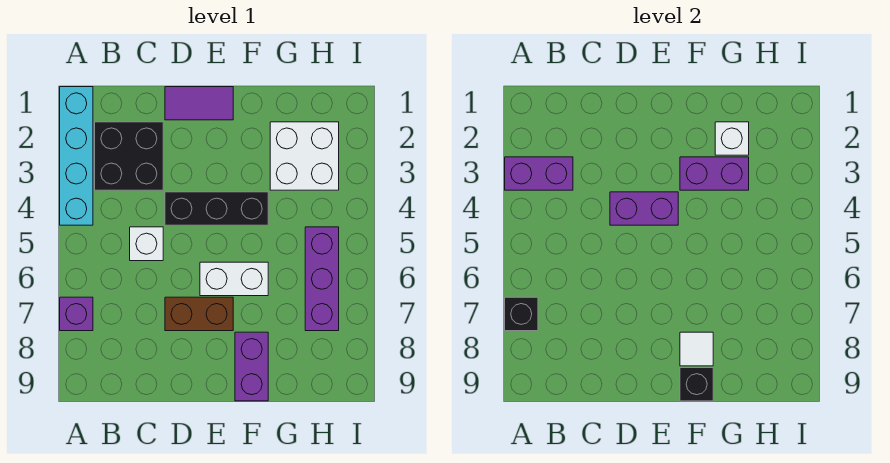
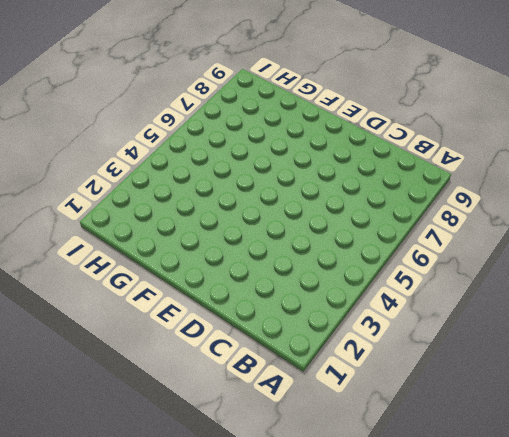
none -> cyan 1x4 brick [60,87,93,225]
none -> purple 1x1 brick [60,297,93,331]
none -> black 2x2 brick [95,122,163,190]

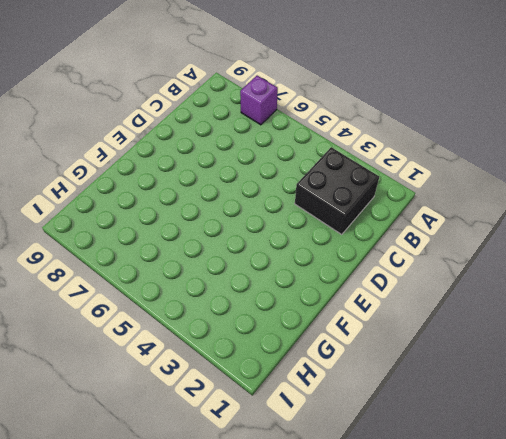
none -> cyan 1x4 brick [60,87,93,225]
none -> white 1x1 brick [130,227,163,261]
none -> purple 1x2 tile [165,87,233,120]

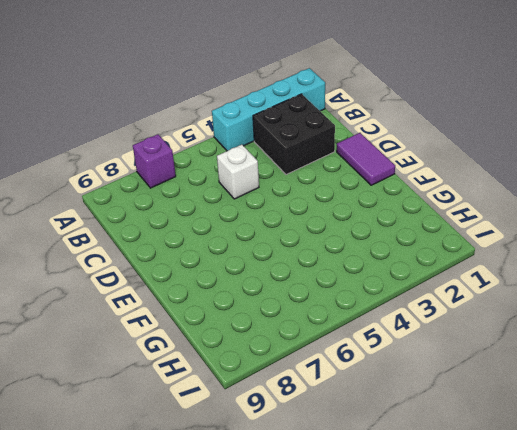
none -> black 1x3 brick [165,192,268,225]
none -> brown 1x2 brick [165,297,233,331]
none -> white 1x2 brick [200,262,268,296]

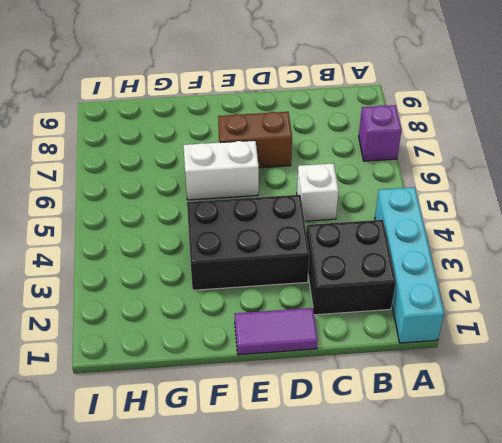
black 2x3 brick [187,195,309,290] -> black 1x3 brick [165,192,268,225]
none -> purple 1x2 brick [235,332,268,401]
none -> white 2x2 brick [270,122,339,190]
none -> purple 1x3 brick [305,227,339,331]

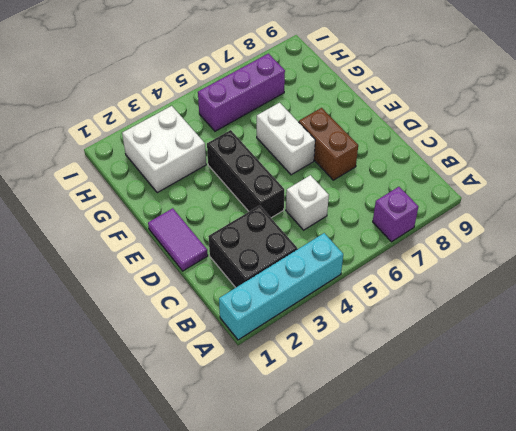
none -> purple 1x2 brick [235,332,268,401]
none -> purple 1x2 brick [505,157,573,190]
none -> black 1x1 brick [505,297,538,331]

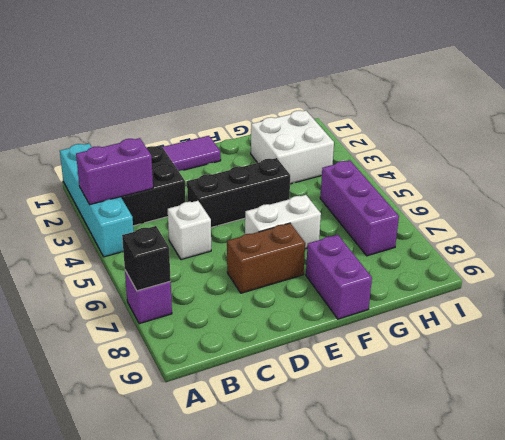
none -> purple 1x2 brick [610,192,678,225]
none -> purple 1x2 brick [680,157,749,190]
none -> white 1x1 tile [680,332,713,366]

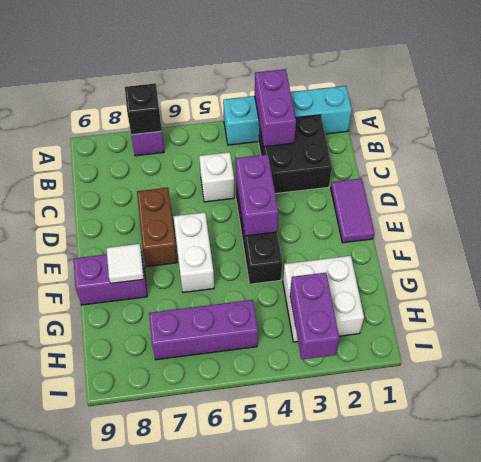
purple 1x2 brick [290,273,339,359] -> purple 1x2 brick moved to [680,157,749,190]
none -> black 1x1 brick [680,368,713,401]
none -> white 1x1 brick [715,122,749,155]

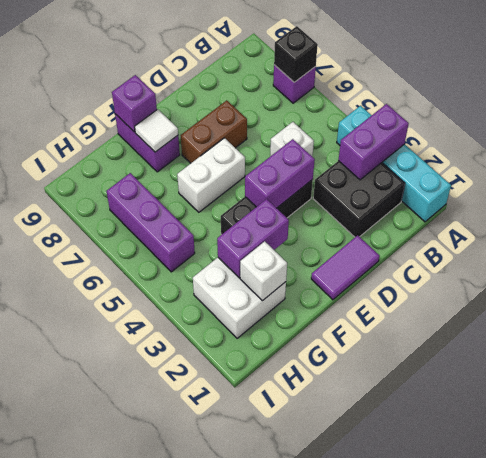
purple 1x1 brick [112,75,157,132] -> black 1x1 brick [680,368,713,401]

